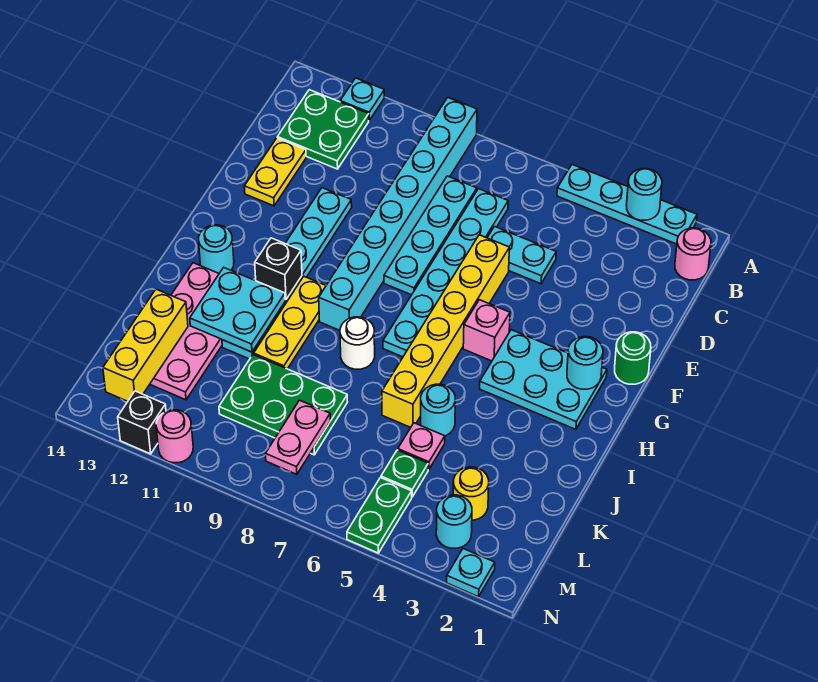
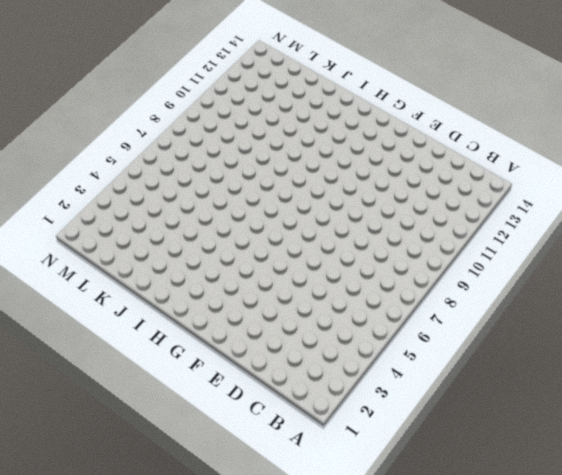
none -> cyan 1x4 plate [557,165,697,244]
none -> cyan 1x8 brick [319,97,477,330]
none -> cyan 1x1 plate [340,78,385,120]
none -> pink 1x1 round brick [675,228,711,280]

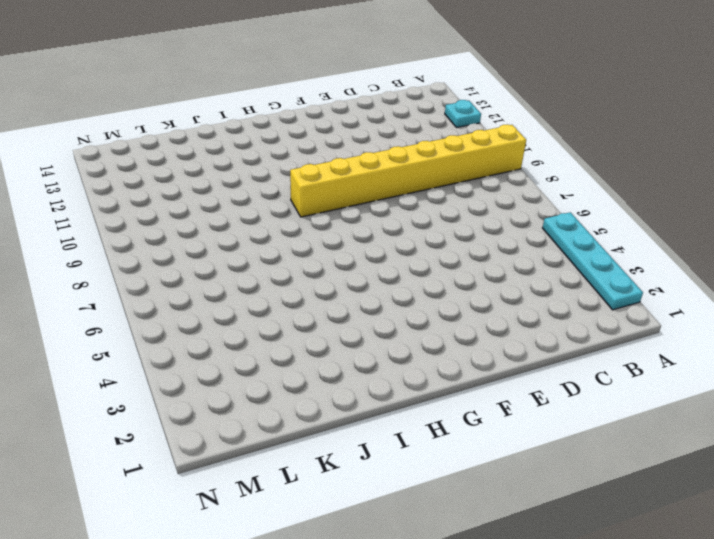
yellow 1x8 brick [290,124,526,217] -> cyan 1x8 brick [319,97,477,330]
none -> pink 1x1 round brick [675,228,711,280]
none -> green 2x2 plate [277,90,369,169]
none -> cyan 1x6 plate [383,189,508,357]
none -> cyan 1x4 plate [384,176,477,295]

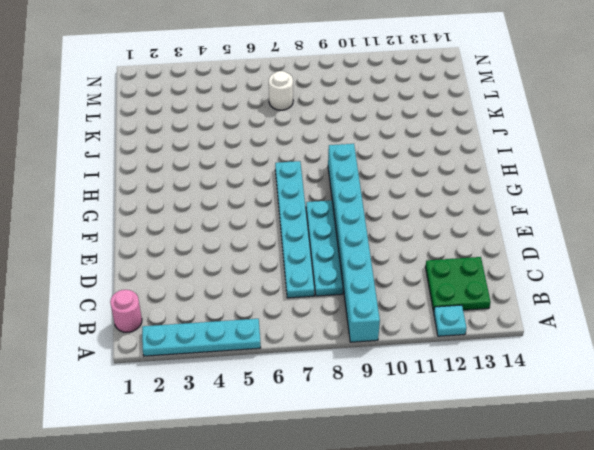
white 1x1 round brick [269,71,293,110] -> white 1x1 round brick moved to [340,317,375,369]
none -> cyan 1x2 plate [487,227,556,284]
none -> yellow 1x2 plate [244,138,306,206]
none -> yellow 1x6 brick [382,235,509,427]
none -> cyan 1x6 plate [222,188,352,359]

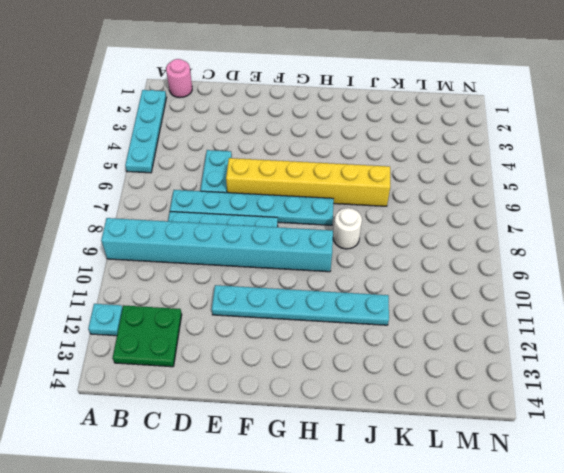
none -> yellow 1x2 plate [244,138,306,206]
none -> green 1x1 round brick [615,332,651,384]
none -> cyan 2x3 plate [480,330,607,429]
none -> pink 1x1 brick [463,300,510,361]

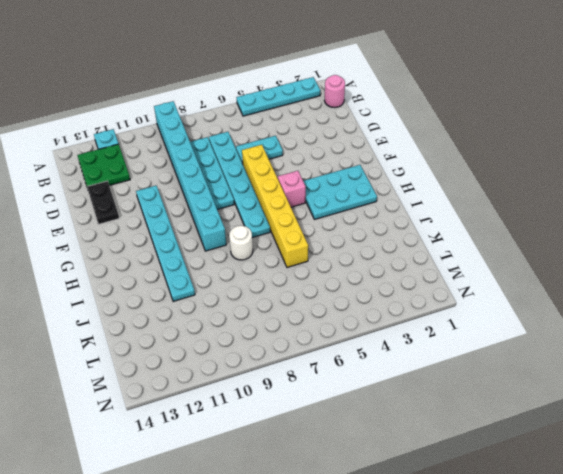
black 1x2 plate [87,181,119,224] -> yellow 1x2 plate [244,138,306,206]
none -> green 1x1 round brick [615,332,651,384]
none -> yellow 1x3 plate [254,276,326,369]
none -> cyan 1x1 round brick [199,225,234,273]
none -> pink 2x4 plate [150,263,222,400]

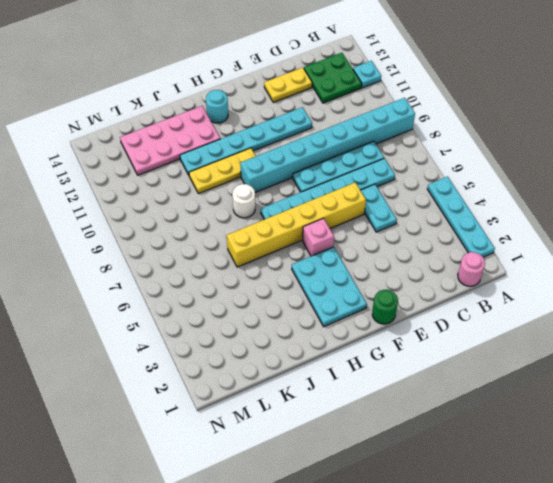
none -> cyan 1x1 round brick [421,384,455,436]
none -> pink 1x1 plate [398,423,445,469]
none -> green 2x3 plate [219,355,347,455]
none -> yellow 1x1 round brick [453,467,489,520]

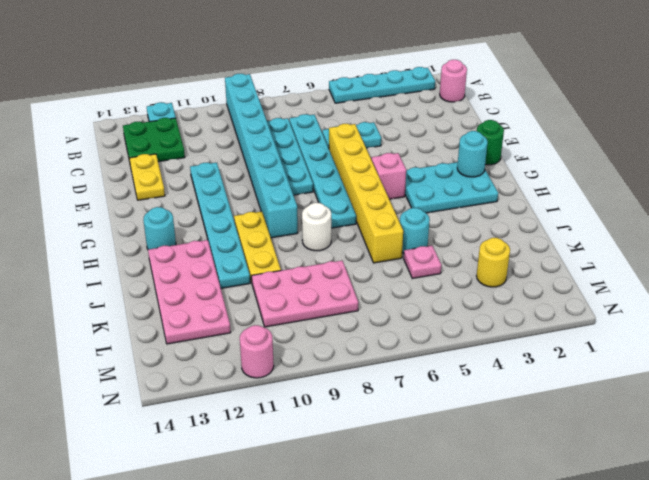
pink 2x3 plate [252,261,358,327] -> green 2x3 plate [219,355,347,455]
none -> green 1x1 plate [381,450,428,497]
none -> cyan 1x1 round brick [436,495,472,548]
none -> green 1x2 plate [347,478,412,553]
none -> cyan 1x1 plate [447,549,495,597]

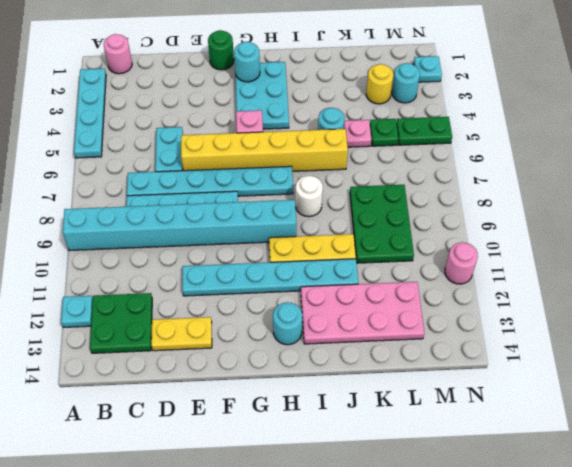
none -> black 1x1 brick [118,391,166,454]
none -> cyan 1x1 round brick [627,169,662,220]
none -> black 1x1 brick [255,238,302,300]
none -> cyan 2x2 plate [190,267,285,352]

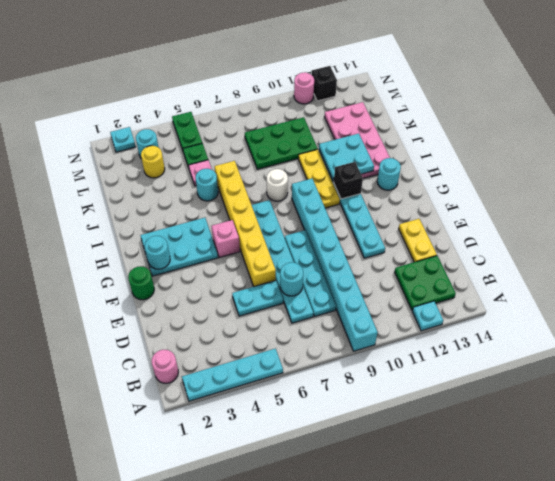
cyan 1x1 round brick [280,262,303,296] -> cyan 1x1 round brick moved to [627,169,662,220]
none -> yellow 1x3 brick [103,289,188,401]
none -> pink 1x2 plate [266,400,330,474]

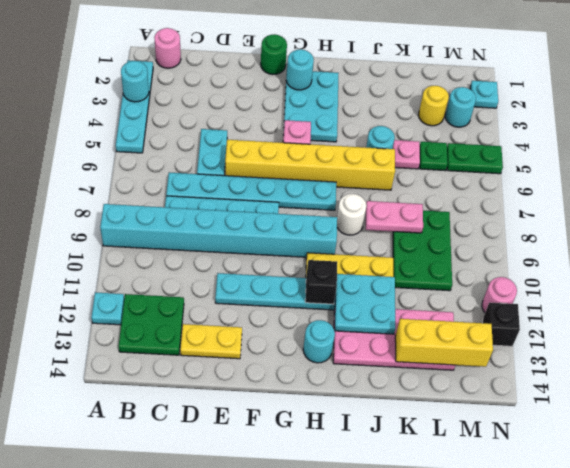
pink 1x2 plate [366,201,423,233] -> pink 1x2 plate moved to [266,400,330,474]

